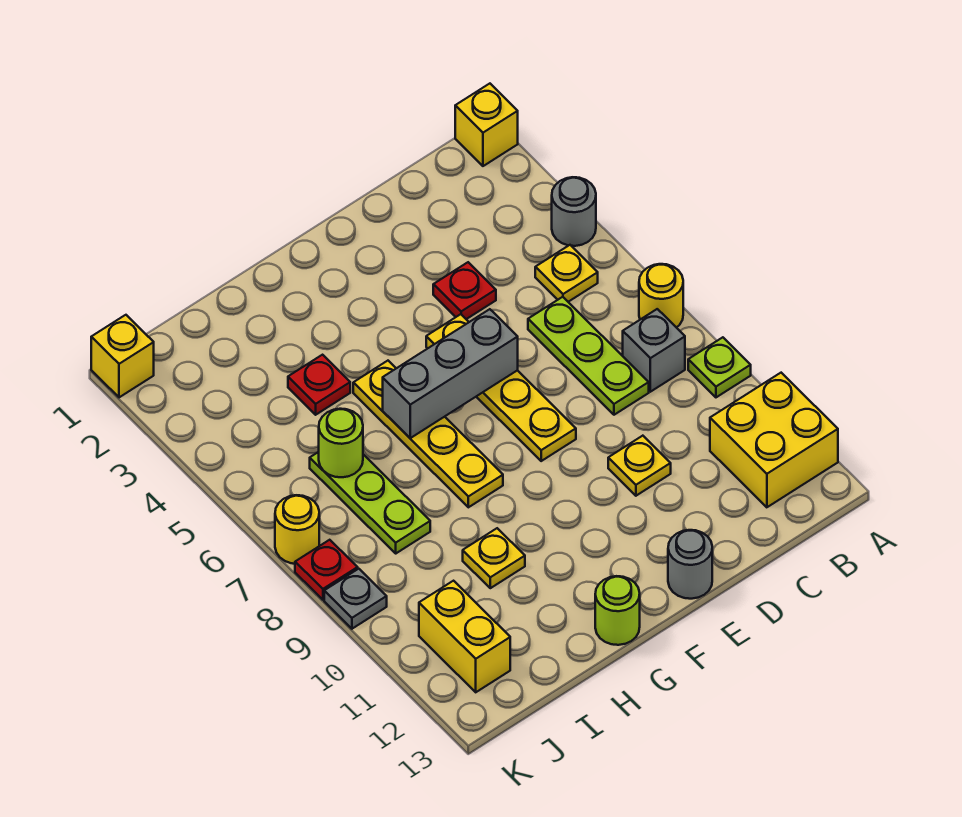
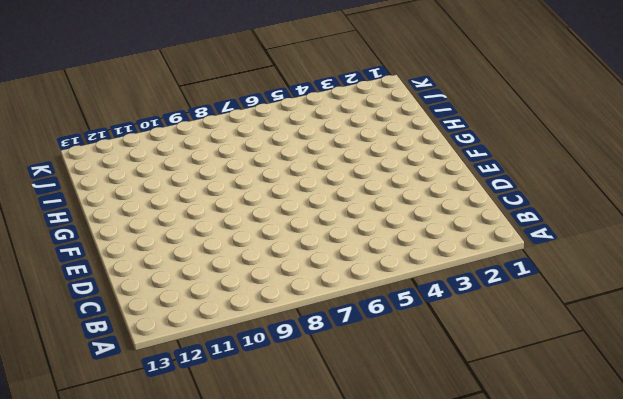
none -> yellow 1x1 brick [455,84,518,166]
none -> grey 1x1 round brick [552,177,596,246]
none -> yellow 1x1 round brick [639,264,683,328]

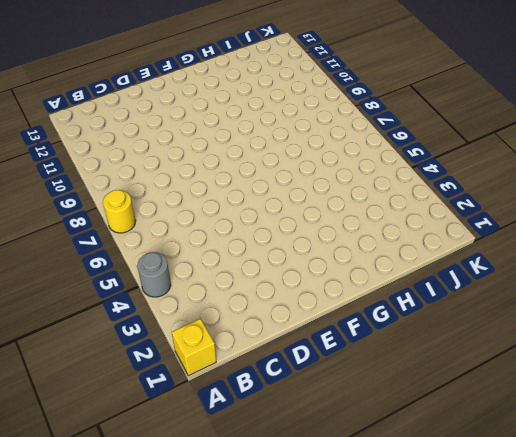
none -> lime 1x1 plate [688,337,751,397]
none -> yellow 2x2 brick [710,373,838,507]
none -> yellow 1x1 plate [535,245,598,302]

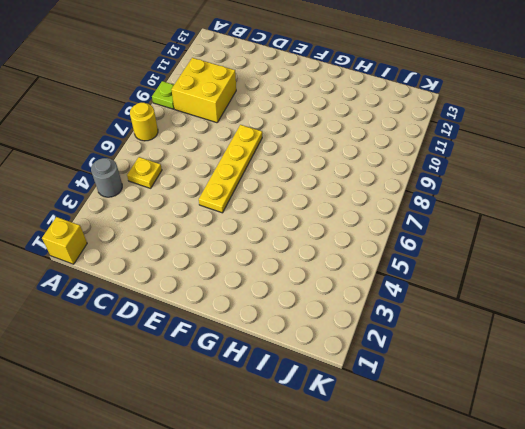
yellow 2x2 brick [171,58,236,123] -> yellow 2x2 brick moved to [710,373,838,507]
none -> grey 1x1 brick [623,309,685,392]
none -> lime 1x3 plate [528,297,649,415]
none -> red 1x1 plate [433,262,496,319]

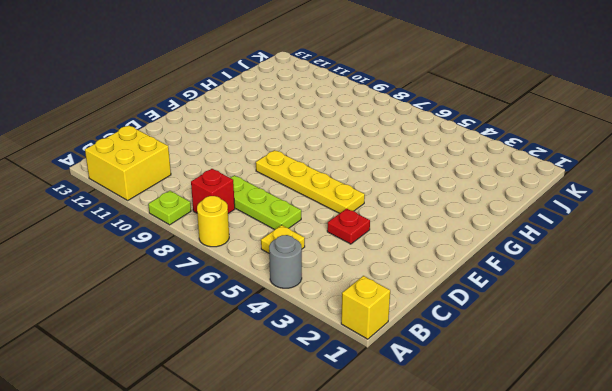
red 1x1 brick [191,169,235,214] -> grey 1x1 brick [623,309,685,392]
none -> yellow 1x1 plate [608,436,671,496]
none -> grey 1x1 round brick [668,530,712,599]
none -> yellow 1x4 plate [353,361,503,507]

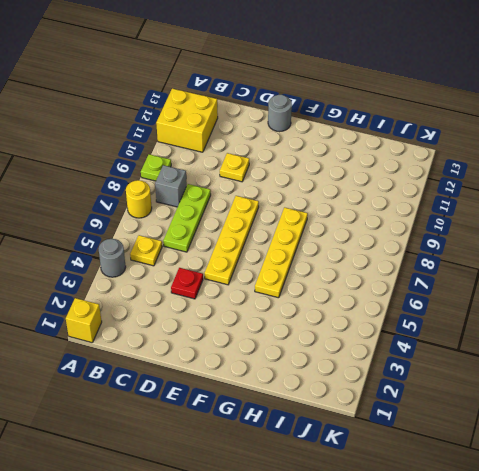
none -> lime 1x1 round brick [595,576,640,645]
none -> red 1x1 plate [288,355,350,415]
none -> yellow 1x1 plate [463,528,525,588]

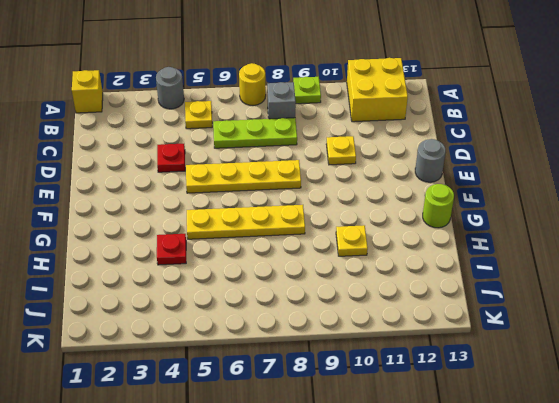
none -> lime 1x3 plate [310,452,430,553]
none -> yellow 1x2 brick [419,581,510,692]
none -> yellow 1x1 brick [91,315,154,397]

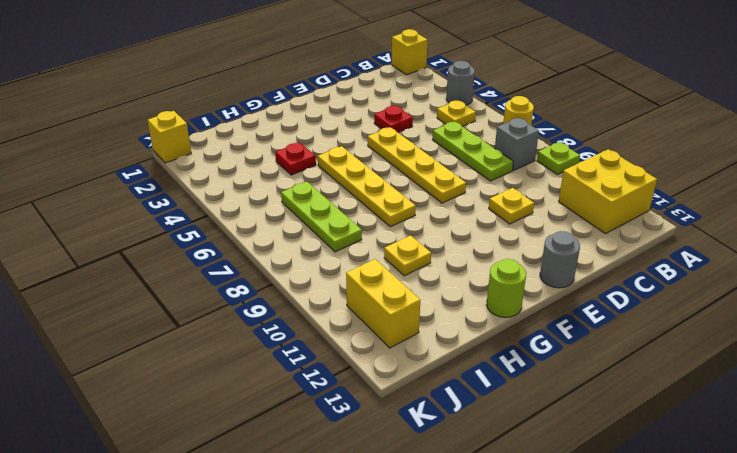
none -> yellow 1x1 round brick [275,495,319,564]
none -> red 1x1 plate [295,540,358,600]
none -> grey 1x1 plate [324,569,387,629]

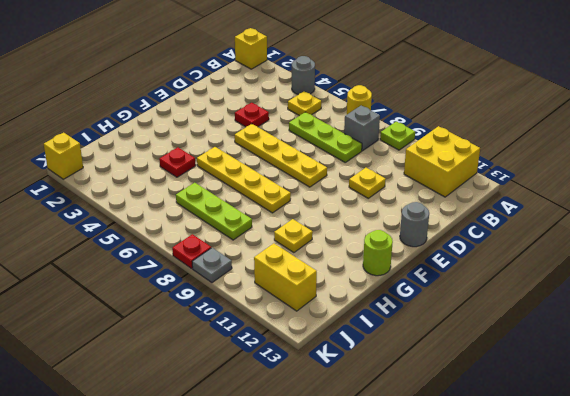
none -> yellow 1x1 round brick [275,495,319,564]
none -> grey 1x3 brick [383,309,518,438]
none -> lime 1x1 round brick [319,409,363,477]

